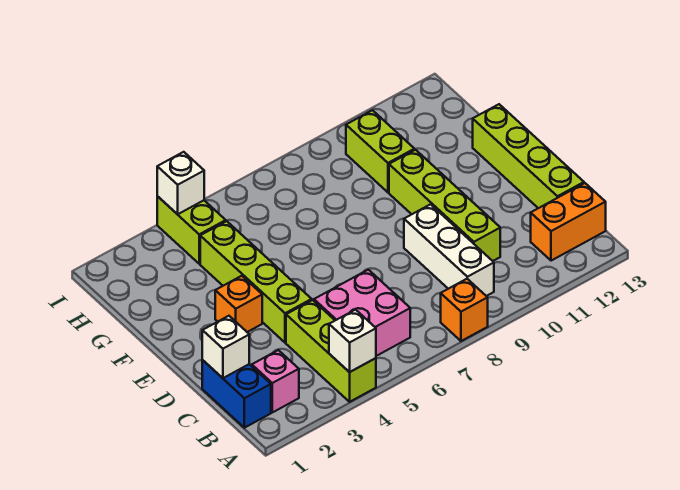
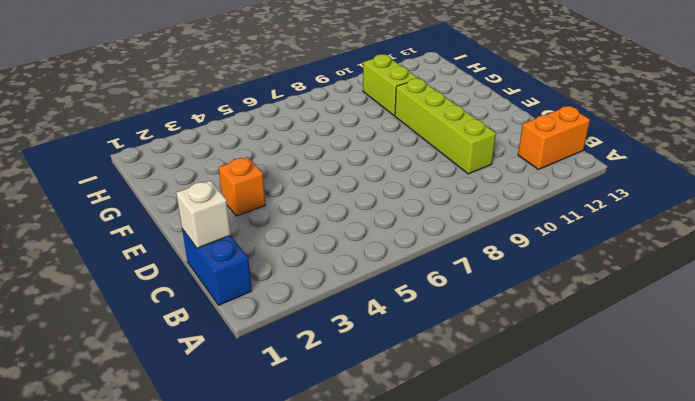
none -> lime 1x3 brick [286,300,376,402]
none -> orange 1x1 brick [441,279,488,341]
none -> pink 1x1 brick [252,350,299,412]

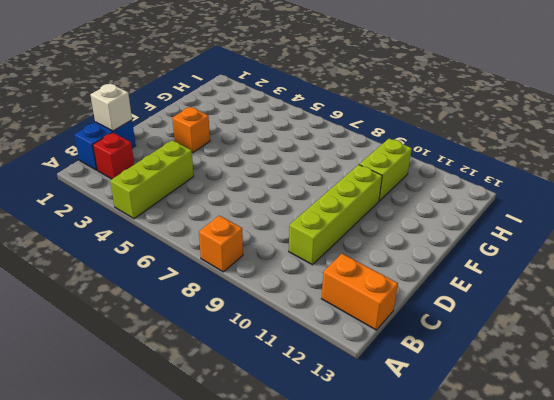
red 1x1 brick [93,133,134,179] -> pink 1x1 brick [252,350,299,412]
none -> pink 2x2 brick [314,270,410,356]
none -> white 1x3 brick [404,204,494,296]
none -> lime 1x4 brick [473,104,584,208]

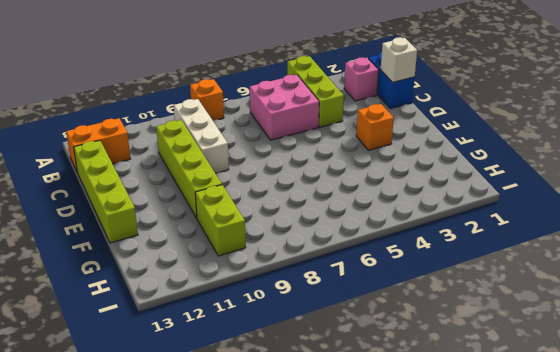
none -> lime 1x4 brick [200,221,312,343]
none -> lime 1x2 brick [157,196,226,264]
none -> white 1x1 brick [329,310,376,372]

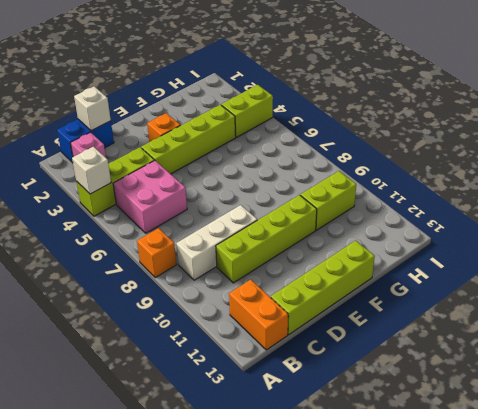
none -> white 1x1 brick [157,152,204,214]

